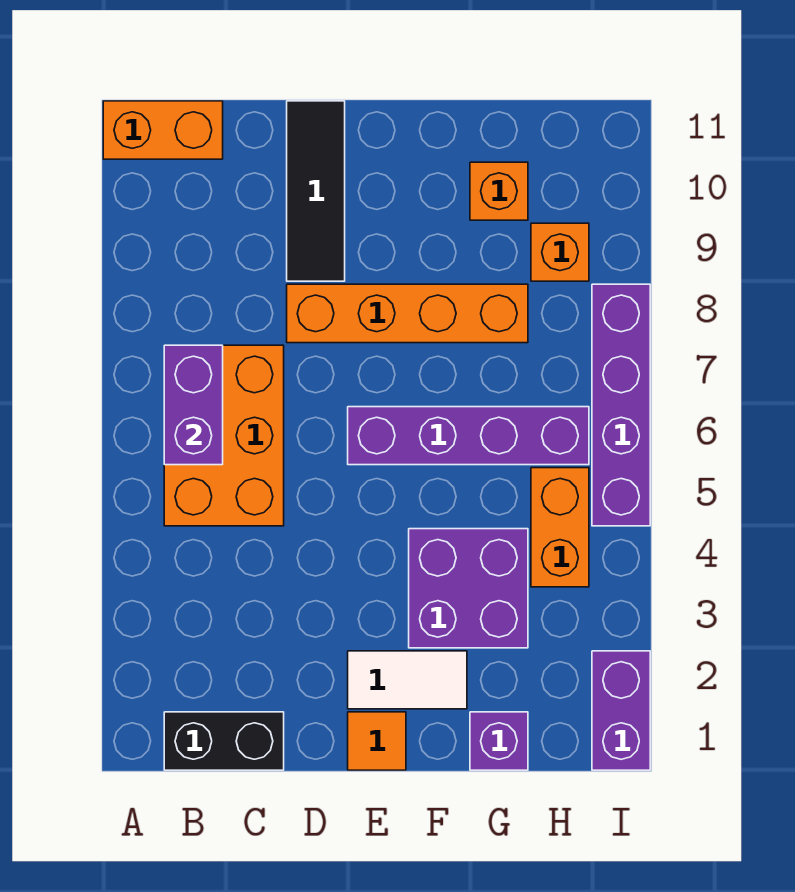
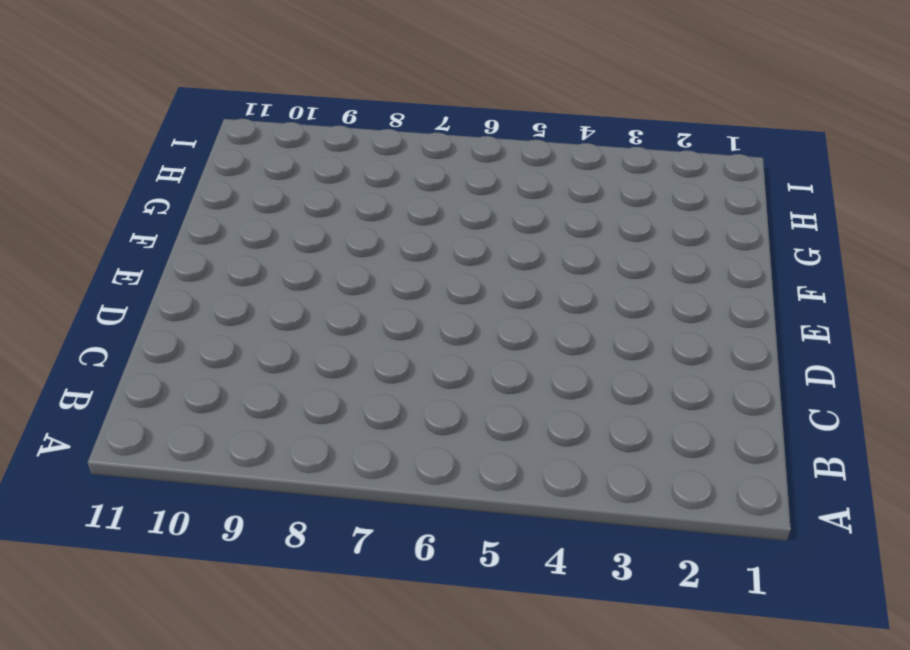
none -> orange 1x2 brick [103,101,223,159]
none -> black 1x2 brick [164,712,284,770]
none -> orange 2x3 brick [164,345,284,526]

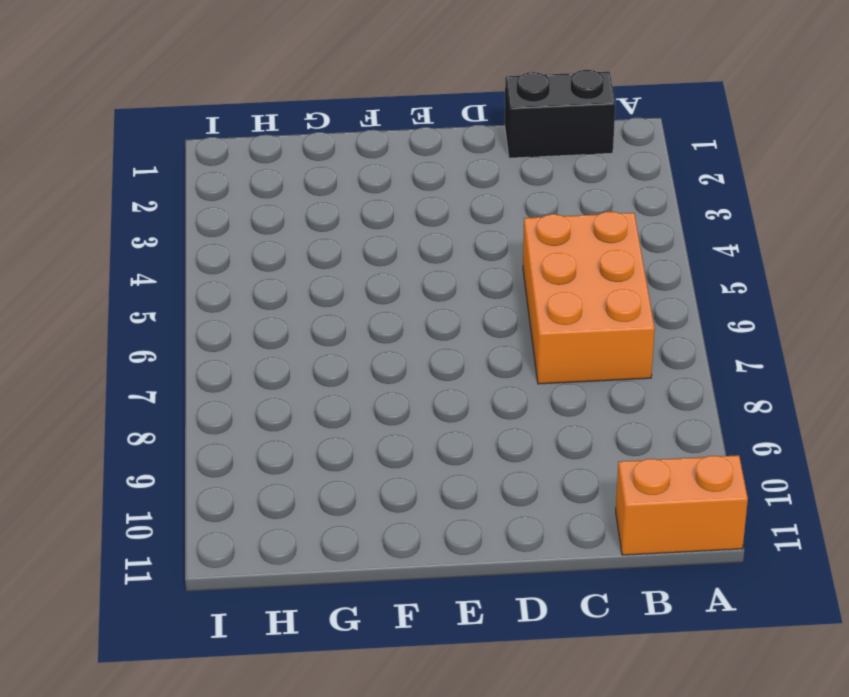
none -> orange 1x4 brick [287,284,528,343]
none -> black 1x3 tile [287,101,345,281]
none -> orange 1x1 tile [348,712,406,770]

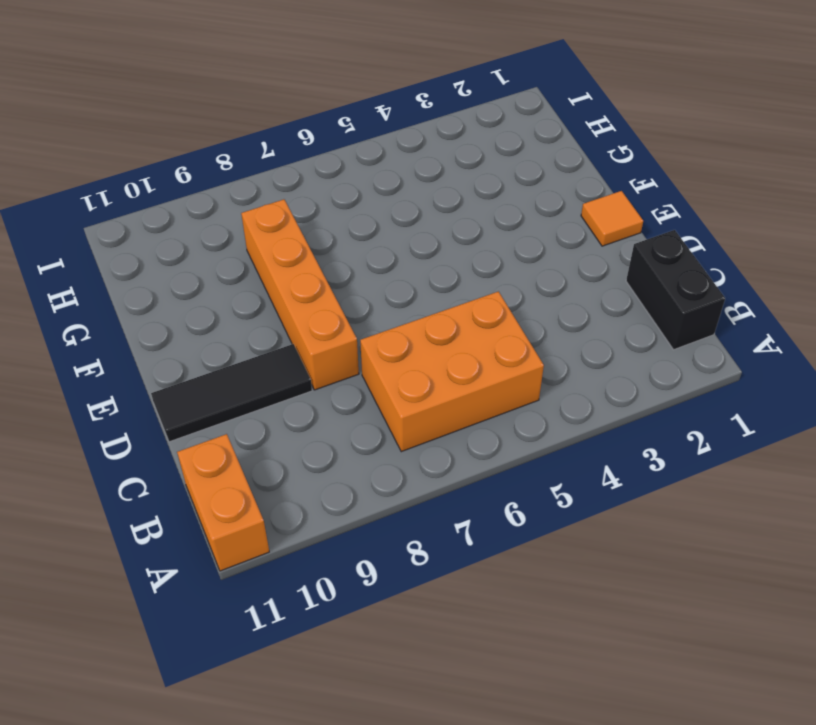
none -> white 1x2 tile [348,651,467,709]
none -> purple 1x4 brick [348,407,589,465]
none -> purple 2x2 brick [409,529,528,648]

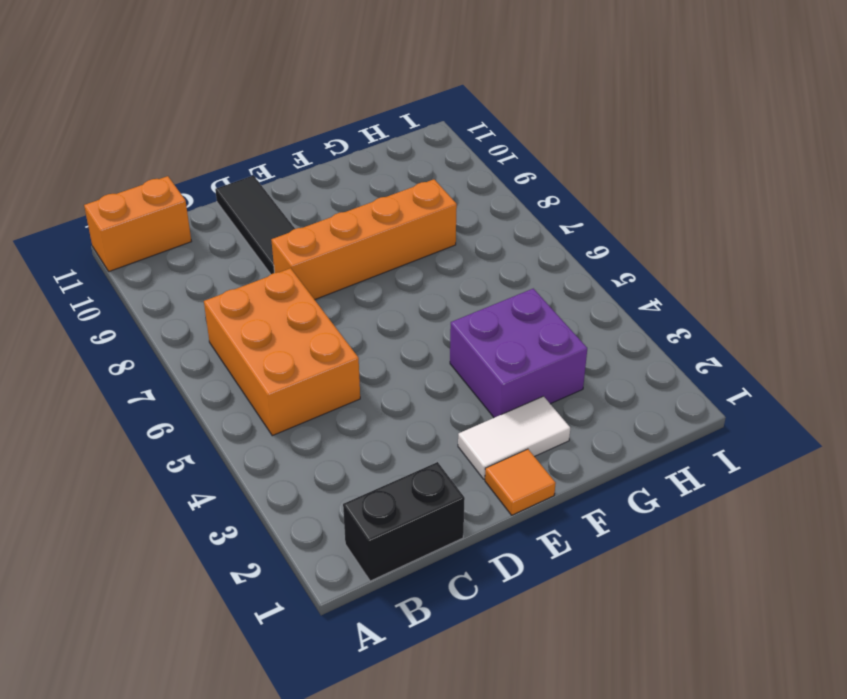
none -> purple 1x4 brick [348,407,589,465]
none -> purple 1x1 brick [470,712,528,770]
none -> orange 1x1 brick [470,162,528,220]

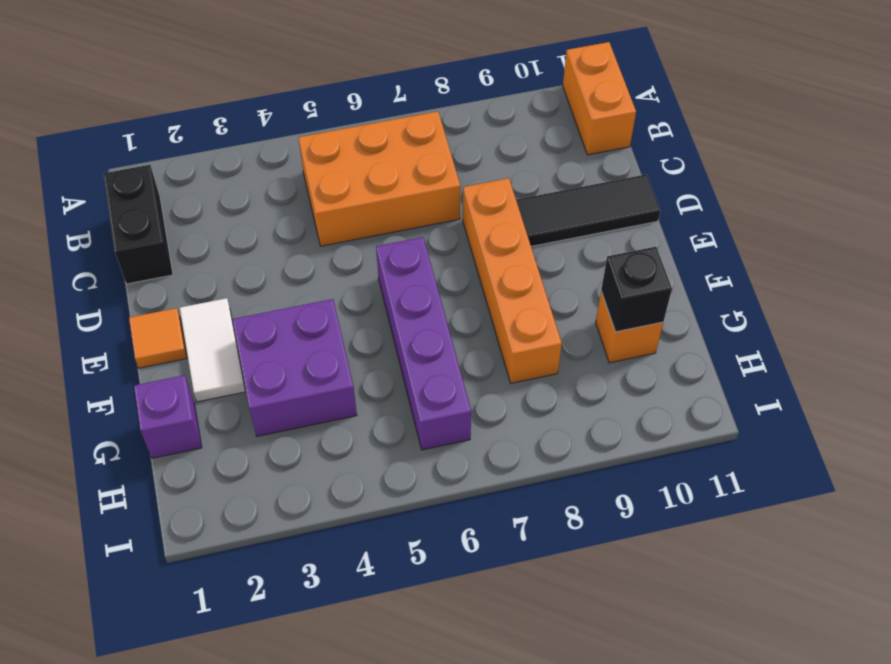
black 1x1 brick [601,247,672,332] -> none
none -> orange 1x2 brick [531,468,589,587]
none -> orange 1x1 brick [531,223,589,281]
none -> purple 1x2 brick [592,651,650,770]

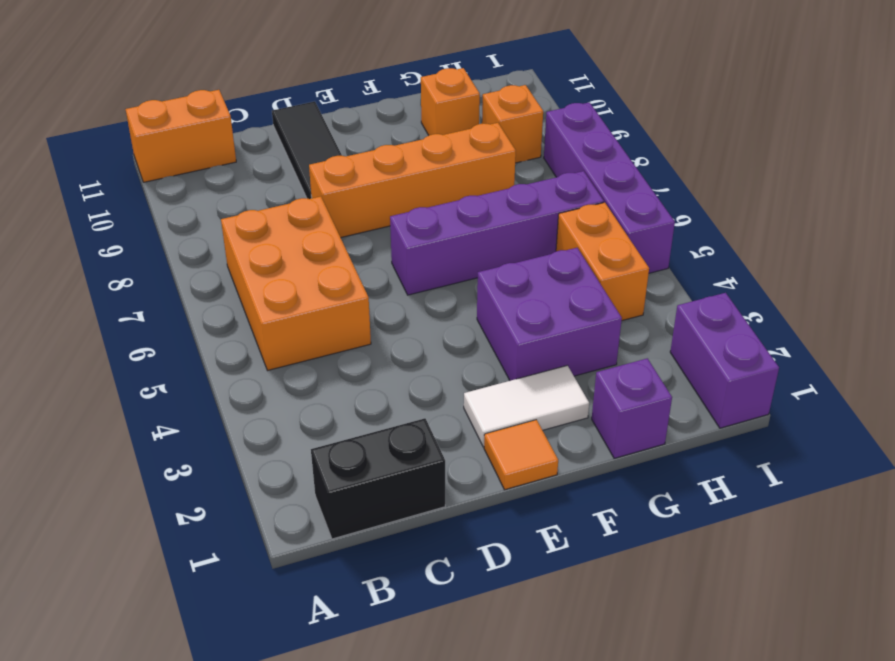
none -> purple 1x2 brick [164,345,223,465]

